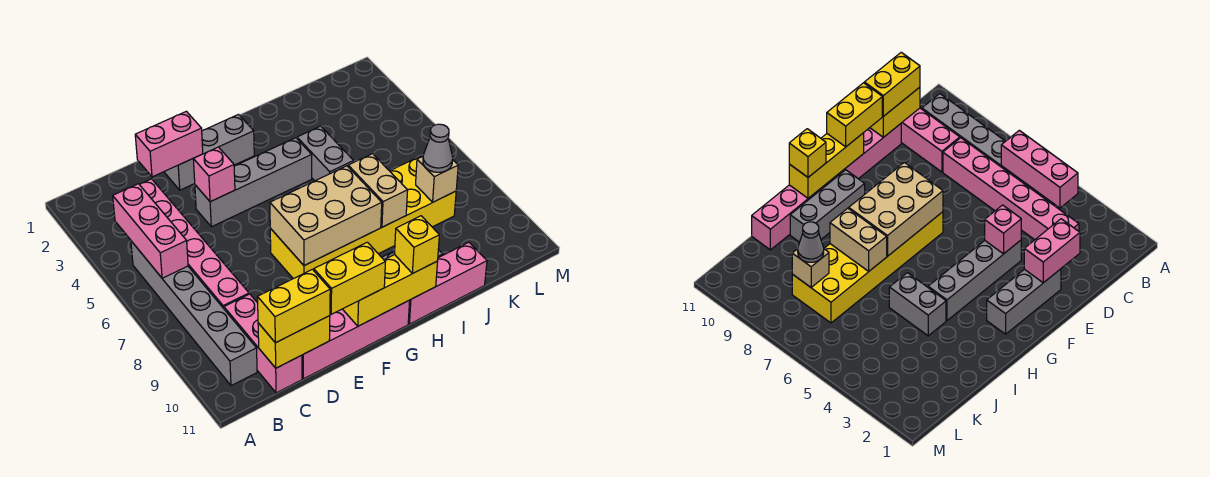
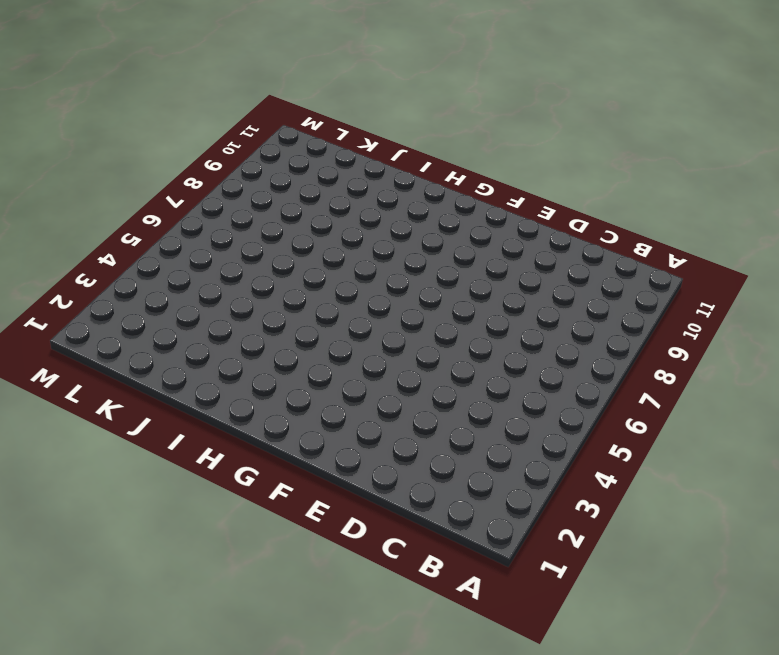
none -> grey 1x6 brick [131,241,257,386]
none -> pink 1x6 brick [140,179,249,308]
none -> pink 1x3 brick [224,294,302,393]

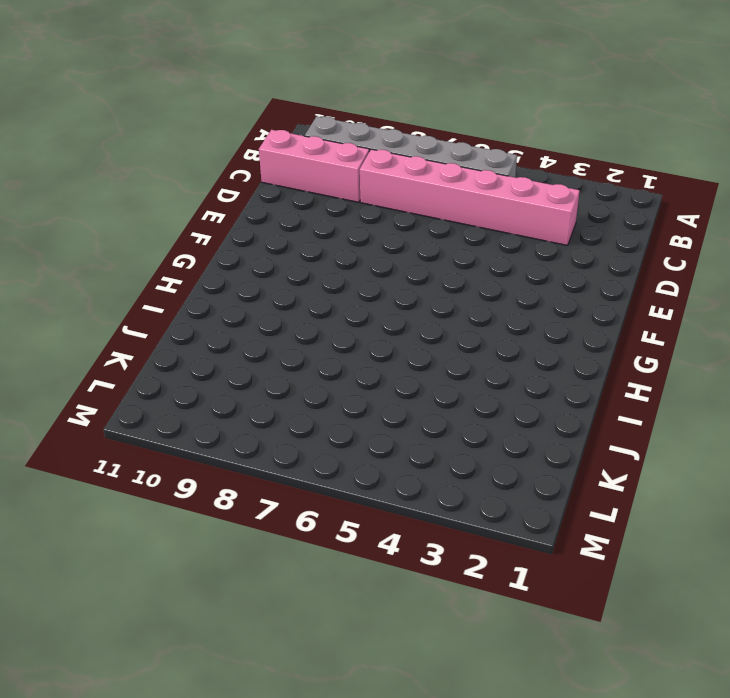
none -> pink 1x4 brick [302,300,410,379]
none -> grey 1x3 brick [165,115,254,190]
none -> grey 1x4 brick [195,138,312,227]

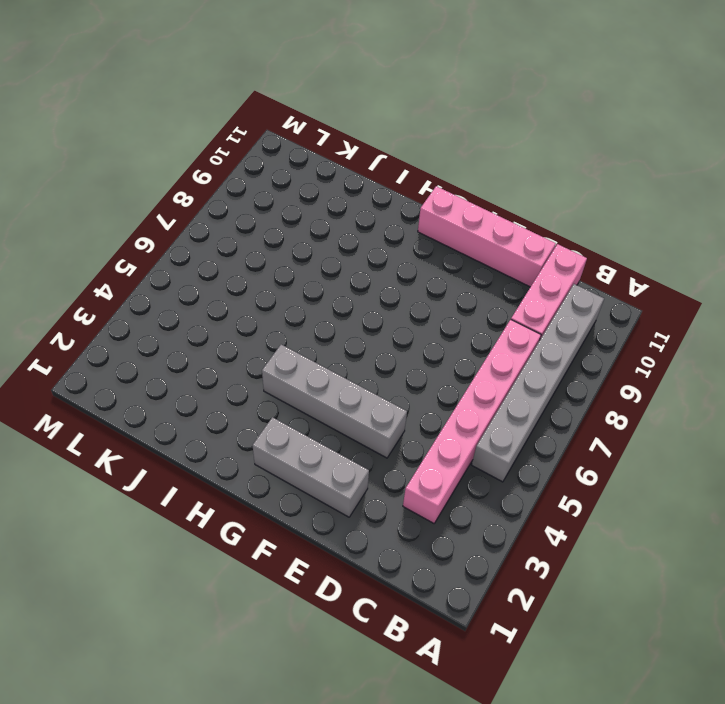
none -> yellow 2x6 brick [270,156,456,279]
none -> grey 1x3 brick [790,170,865,242]
none -> pink 1x3 brick [408,242,487,324]

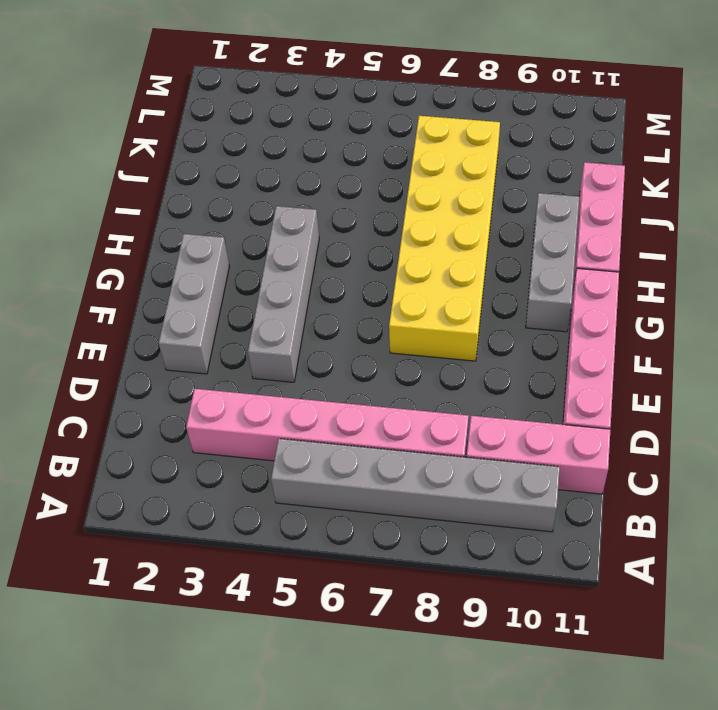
none -> grey 1x2 brick [297,126,354,181]
none -> pink 1x3 brick [113,184,188,278]
none -> yellow 1x2 brick [258,316,330,368]

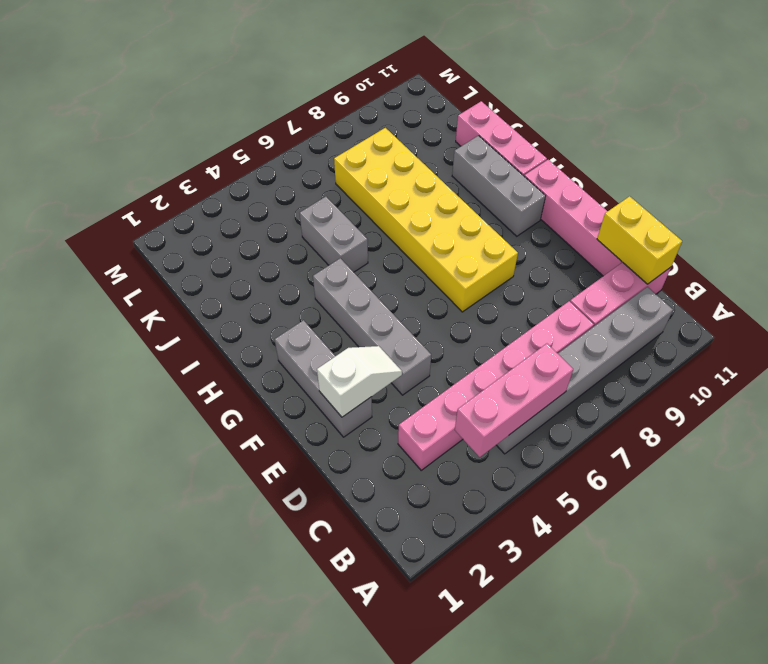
white 1x2 slope [317,346,402,417] -> pink 1x2 brick [135,111,203,177]
grey 1x2 brick [300,197,368,272] -> grey 1x2 brick turned to [297,126,354,181]
none -> pink 1x1 brick [193,147,235,202]
none -> tan 2x3 brick [270,166,382,266]
none -> yellow 1x3 brick [343,255,438,326]

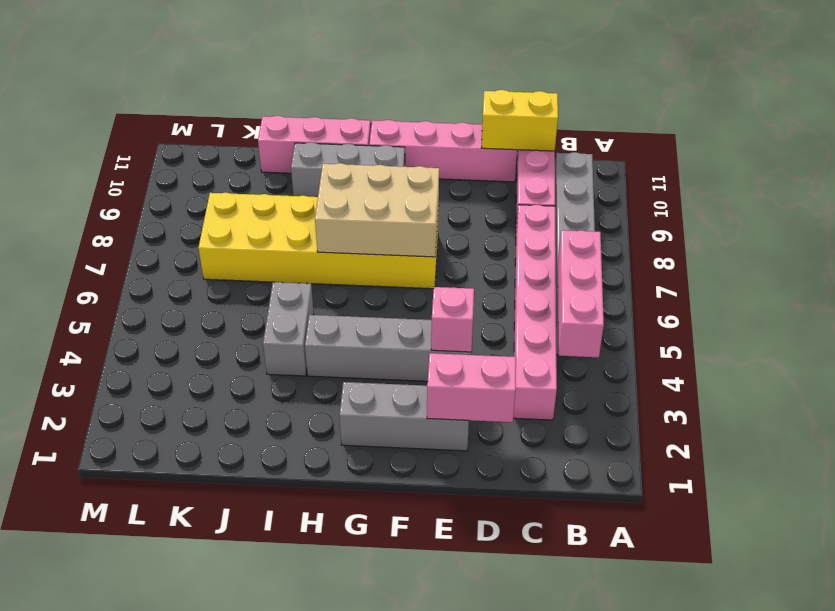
none -> yellow 1x3 brick [343,255,438,326]
none -> tan 1x2 brick [348,154,408,227]
none -> tan 1x1 brick [416,157,458,202]

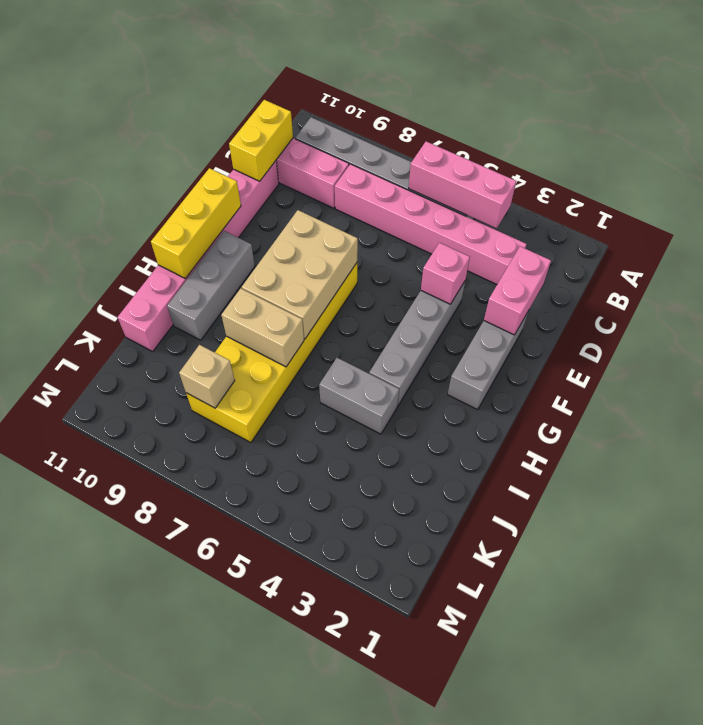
none -> yellow 1x2 brick [258,269,330,343]
none -> yellow 1x2 brick [314,242,385,314]
none -> yellow 1x1 brick [395,216,439,274]

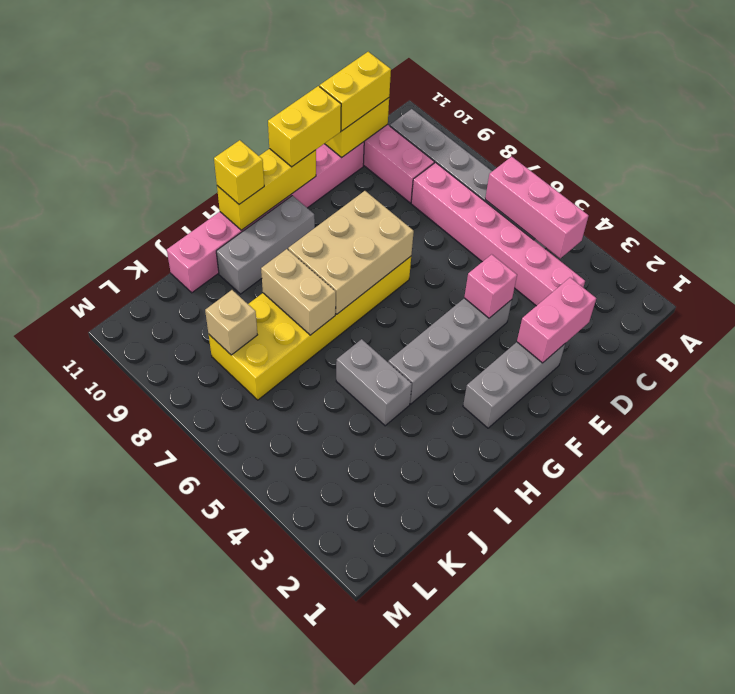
none -> grey 1x1 cone [423,124,453,172]

